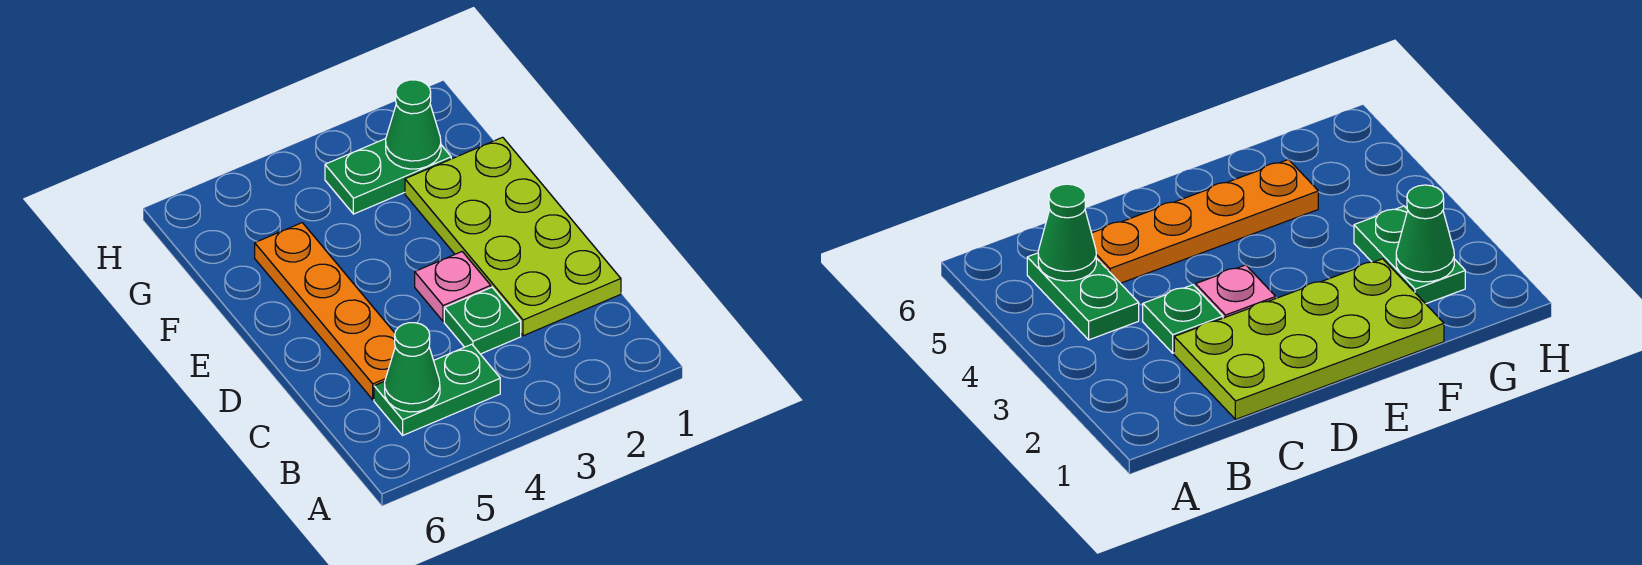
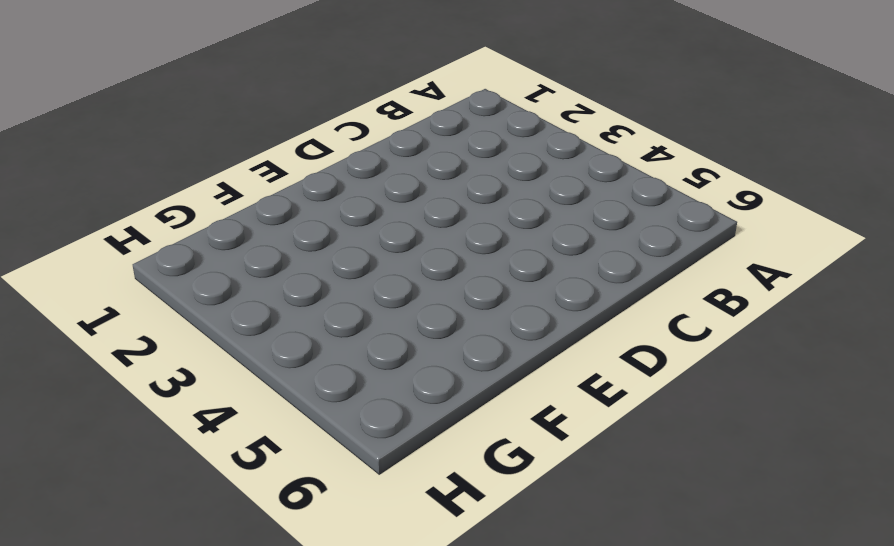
none -> green 1x2 plate [374,344,500,435]
none -> lime 2x4 plate [405,137,621,336]

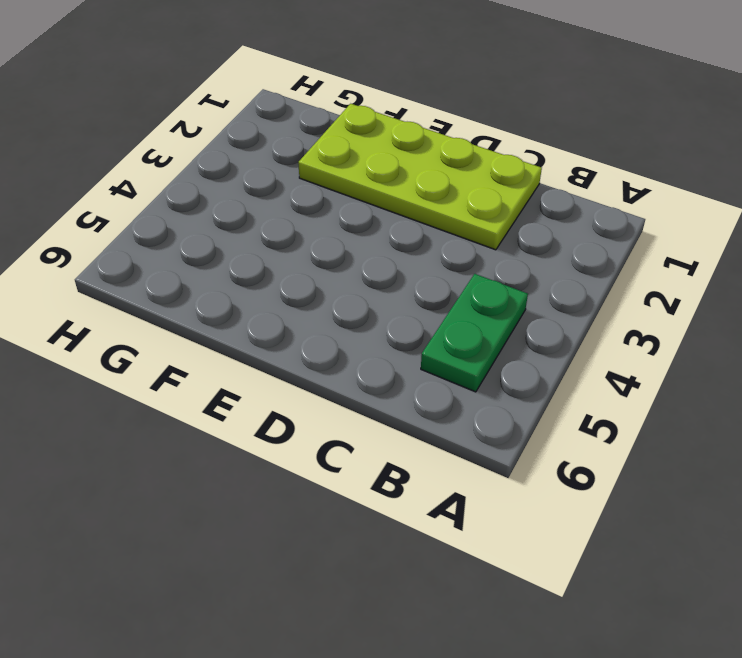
none -> green 1x1 plate [444,287,521,354]
none -> orange 1x4 plate [255,223,395,400]

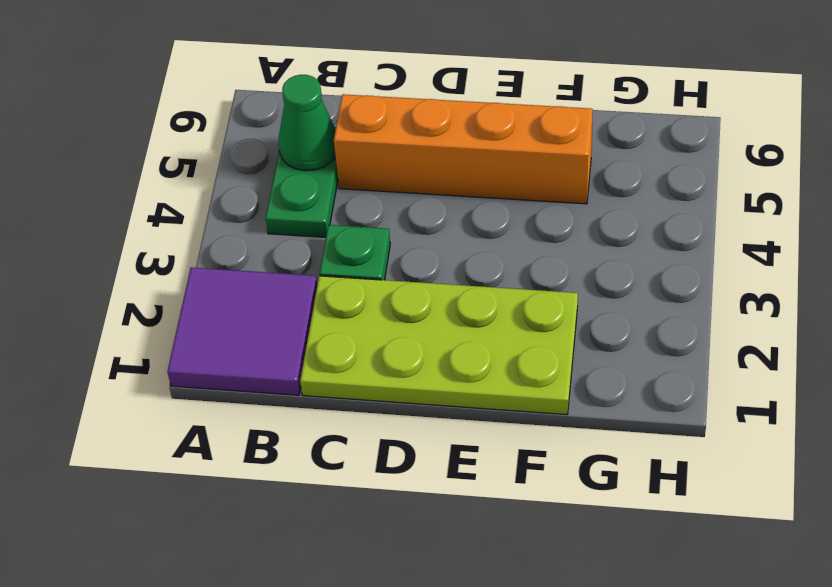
purple 2x2 tile [167,267,317,395] -> none
orange 1x4 brick [334,94,593,204] -> orange 1x4 plate [255,223,395,400]
none -> pink 1x1 plate [415,252,491,321]
none -> green 1x2 plate [325,139,451,214]

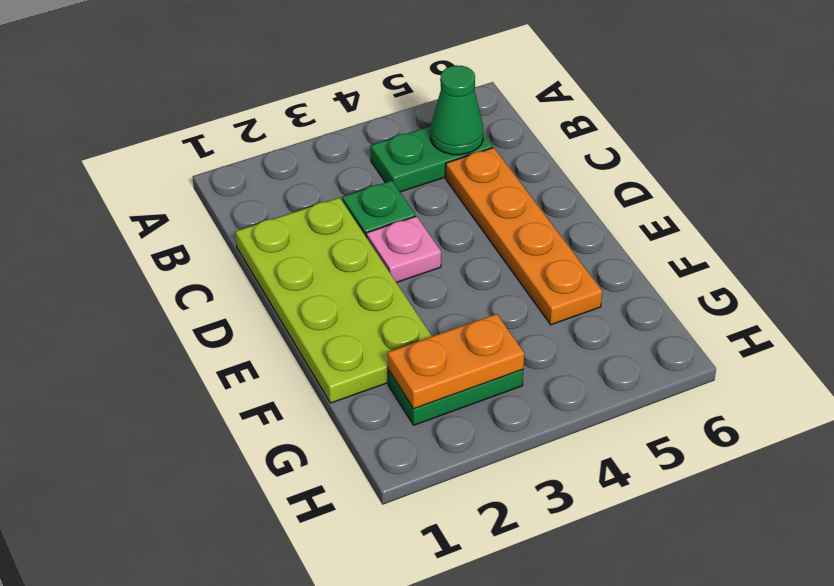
orange 1x2 plate [388,314,524,409] -> green 1x1 cone [386,80,441,169]

